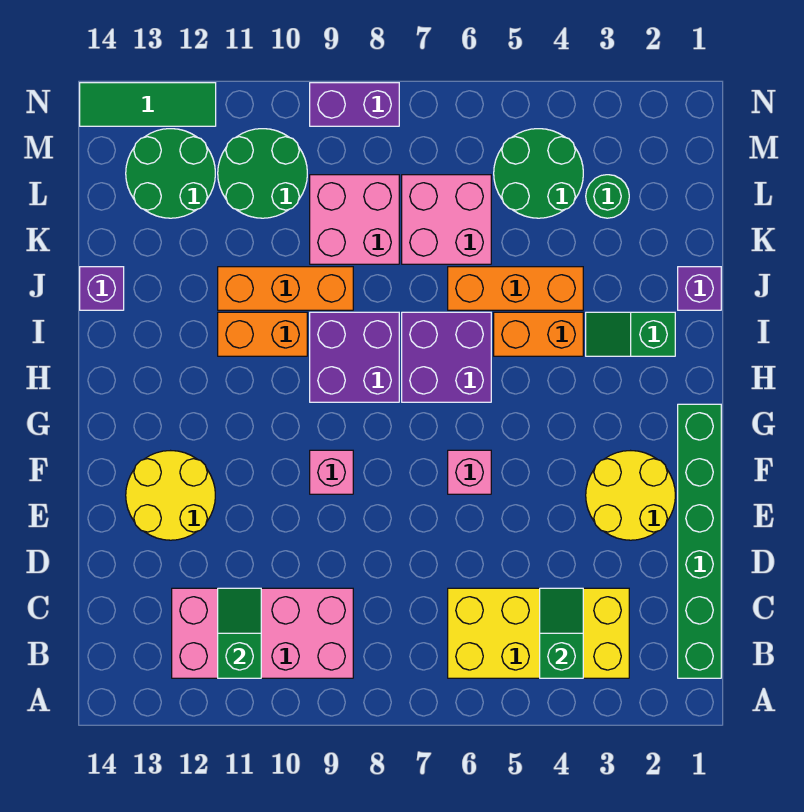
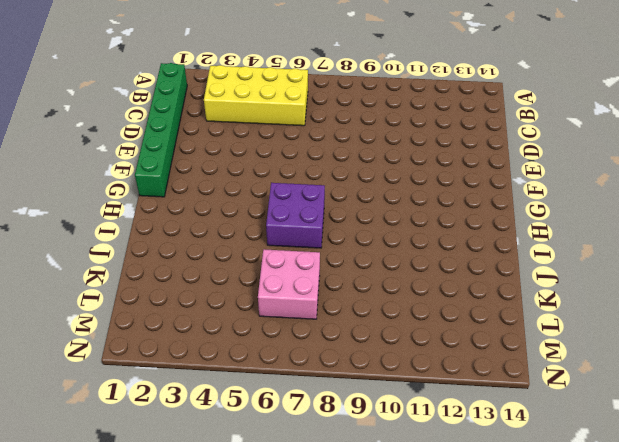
none -> pink 2x4 brick [172,588,353,678]
none -> yellow 2x2 round brick [586,451,675,540]
none -> yellow 2x2 round brick [126,451,215,540]

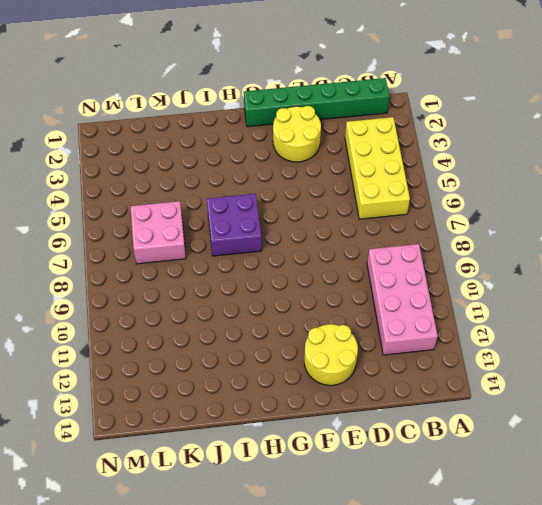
none -> pink 1x1 brick [448,450,491,494]
none -> pink 1x1 brick [310,450,353,494]
none -> purple 2x2 brick [310,312,399,402]

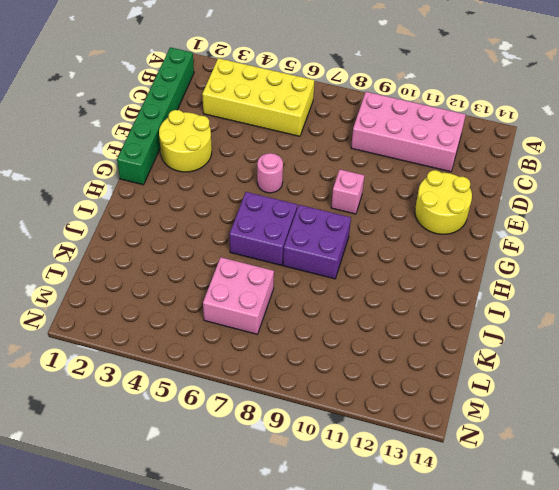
pink 1x1 round brick [257,153,283,193] -> pink 1x1 brick [448,450,491,494]
none -> green 1x2 slope [586,312,675,356]
none -> orange 1x2 brick [494,312,583,356]
none -> orange 1x2 brick [218,312,307,356]

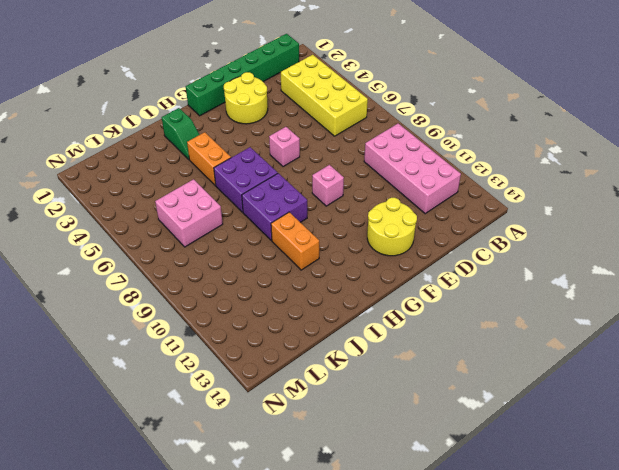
none -> purple 1x1 brick [678,267,721,310]
none -> orange 1x3 brick [448,267,583,310]
none -> orange 1x3 brick [218,267,353,310]

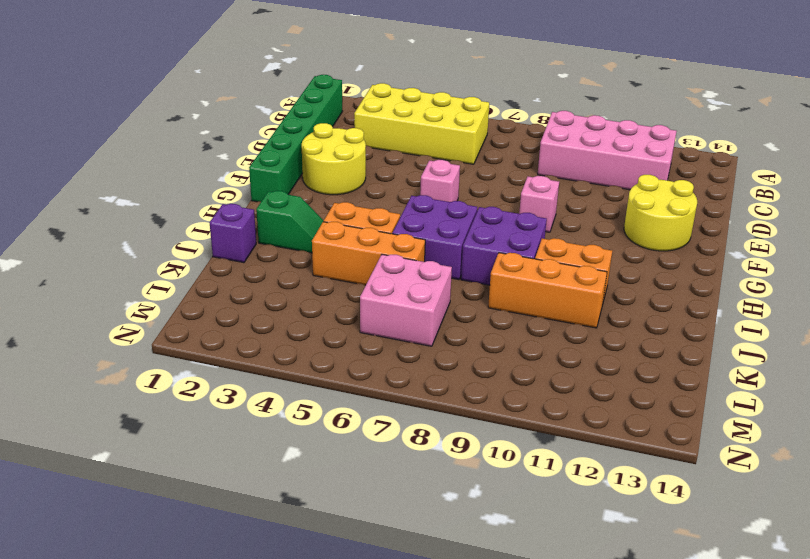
none -> purple 1x1 brick [80,267,124,310]
none -> pink 2x2 brick [310,175,399,264]
none -> green 1x1 round brick [586,175,629,218]

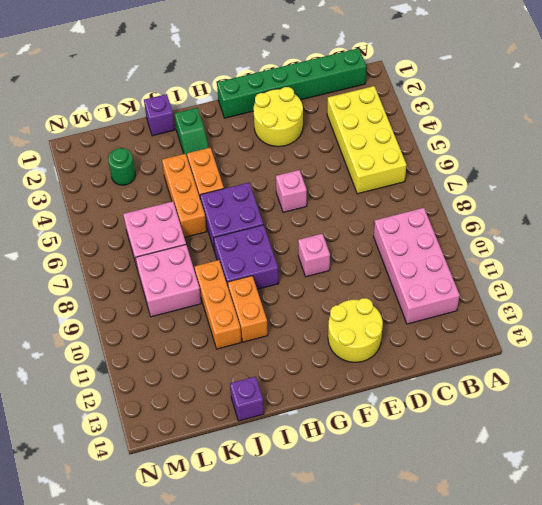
none -> green 2x2 round brick [494,129,583,218]
none -> green 2x2 round brick [218,129,307,218]
none -> green 2x2 round brick [126,129,215,218]

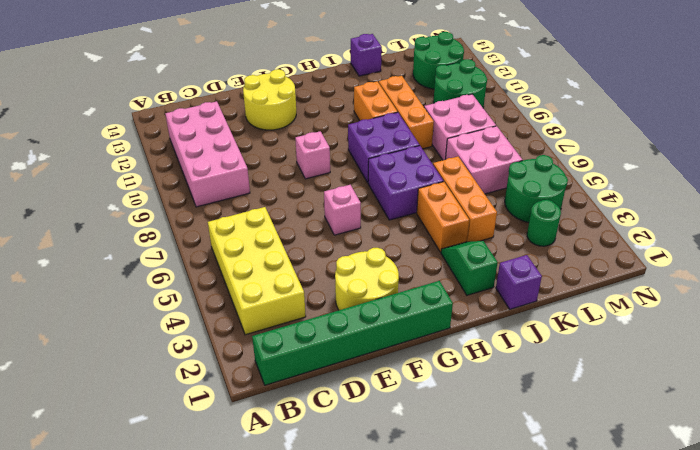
none -> purple 1x2 brick [310,83,399,126]
none -> green 1x3 tile [80,83,216,126]
none -> green 1x2 slope [540,588,583,678]

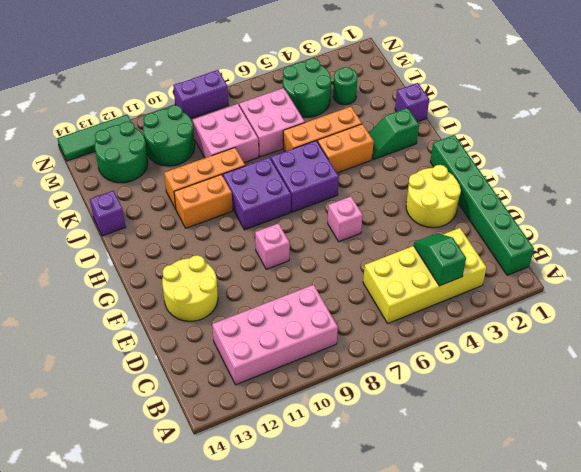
none -> green 1x2 slope [218,588,261,678]

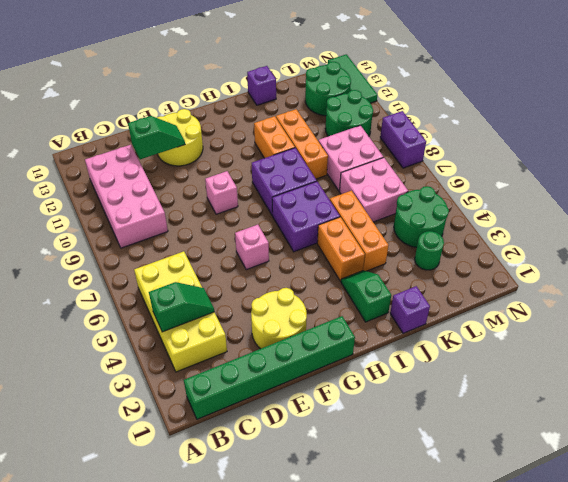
green 1x2 slope [128,116,185,159] -> green 1x2 slope moved to [218,588,261,678]

